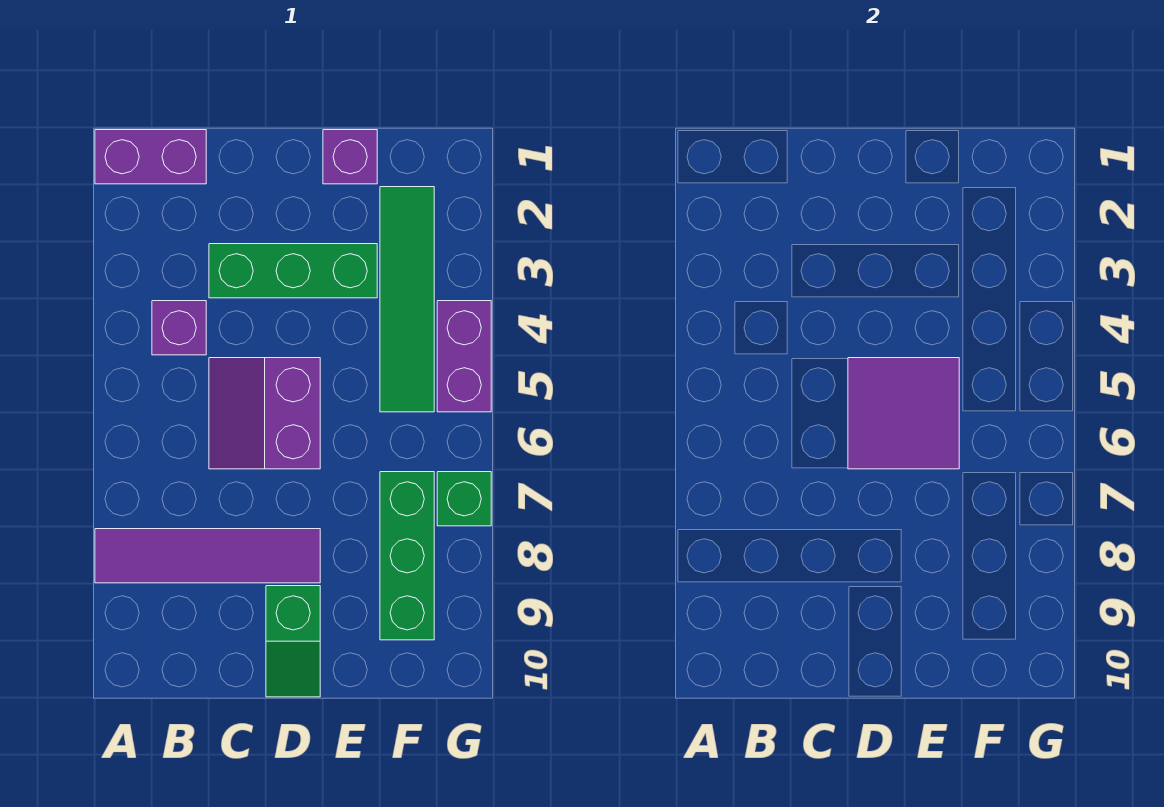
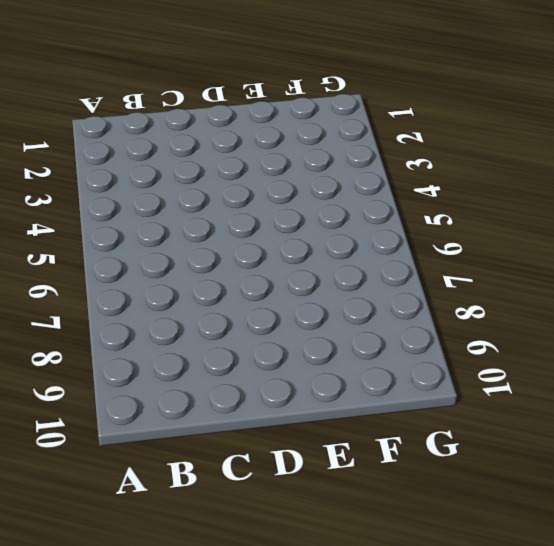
none -> purple 1x2 brick [95,130,206,184]
none -> purple 1x4 tile [95,529,320,583]
none -> purple 1x1 brick [152,301,206,355]

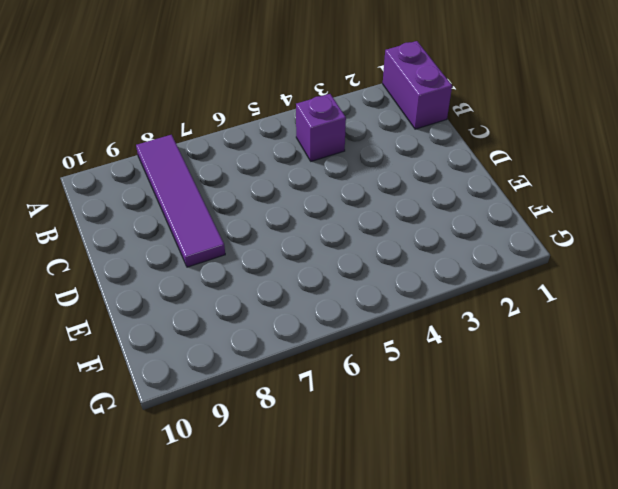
none -> green 1x3 brick [209,244,377,298]
none -> purple 2x2 slope [209,358,320,469]
none -> green 1x2 slope [266,586,320,697]

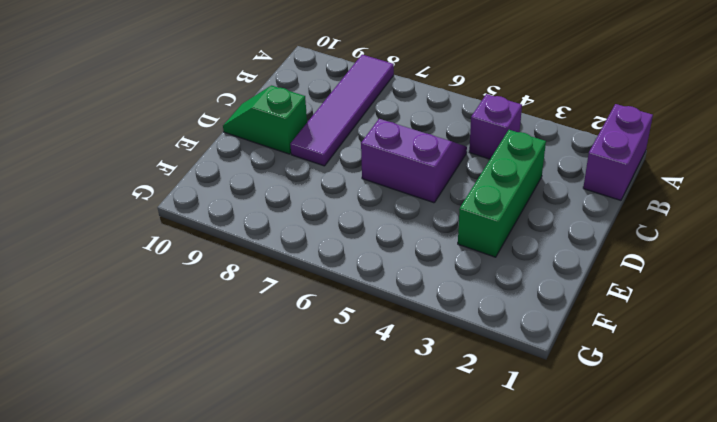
none -> purple 1x1 brick [323,130,377,184]
none -> green 1x4 tile [380,187,434,412]
none -> green 1x3 brick [380,472,434,640]

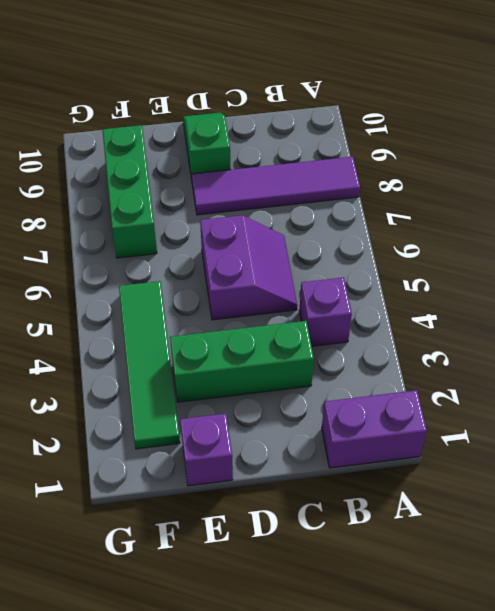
none -> purple 1x2 brick [437,301,491,412]
none -> green 1x1 brick [437,472,491,526]
none -> purple 2x2 tile [848,358,959,469]

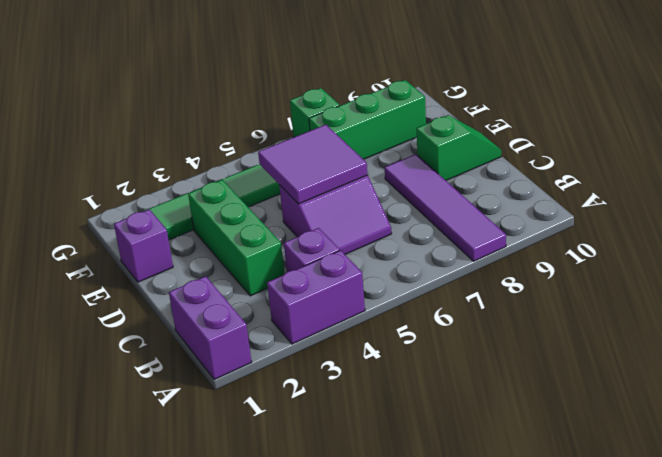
purple 1x2 brick [267,250,365,344] -> purple 1x2 brick moved to [437,301,491,412]

